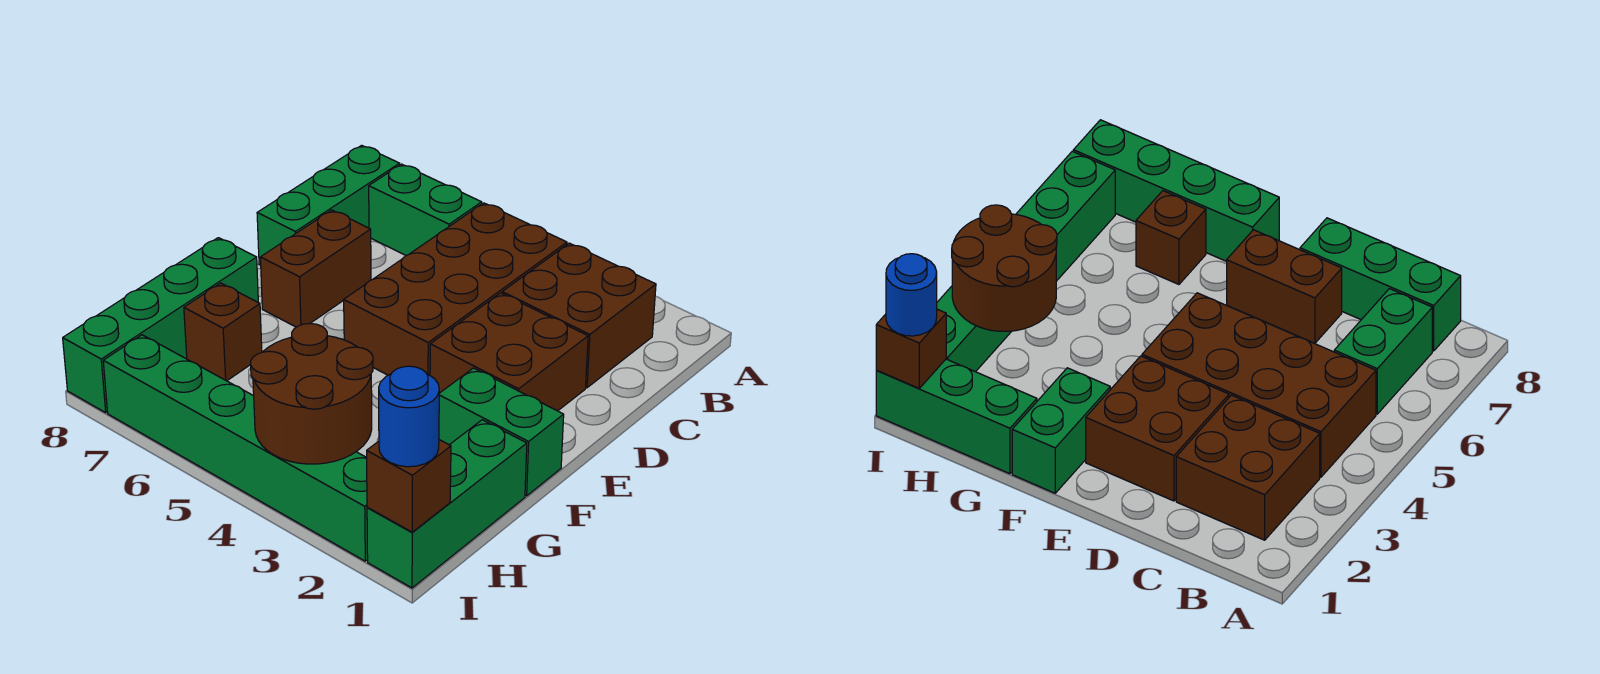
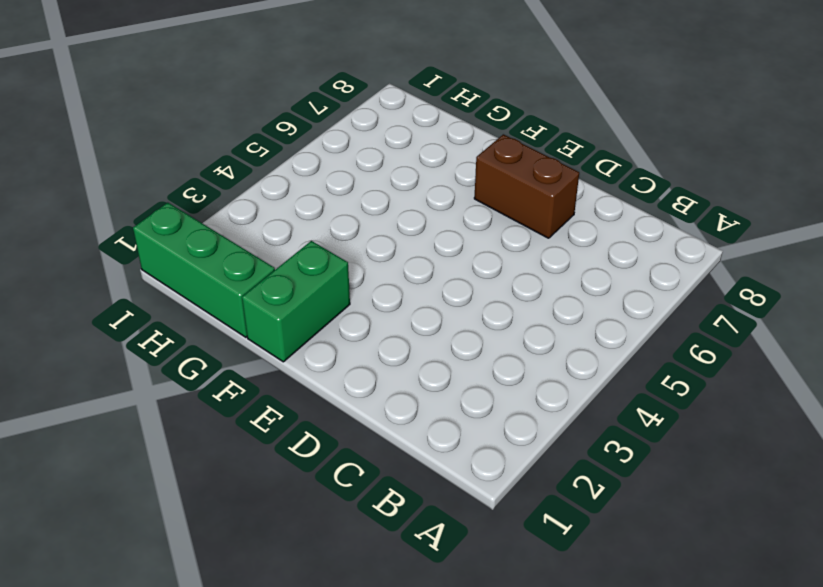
none -> brown 2x2 brick [502,243,656,388]
none -> brown 2x4 brick [344,203,567,375]
none -> green 1x2 brick [369,164,482,256]

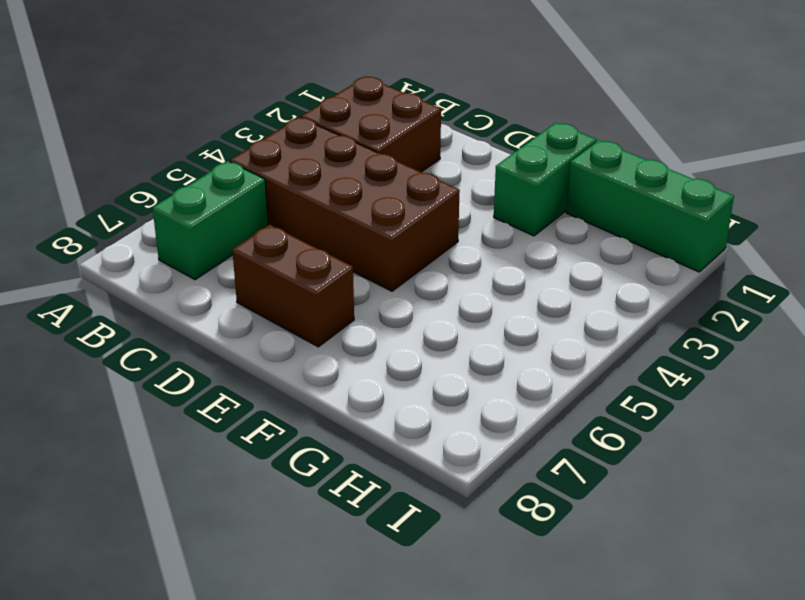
none -> green 1x3 brick [257,145,400,265]
none -> brown 2x2 brick [430,293,588,411]
none -> green 1x4 brick [63,238,258,413]

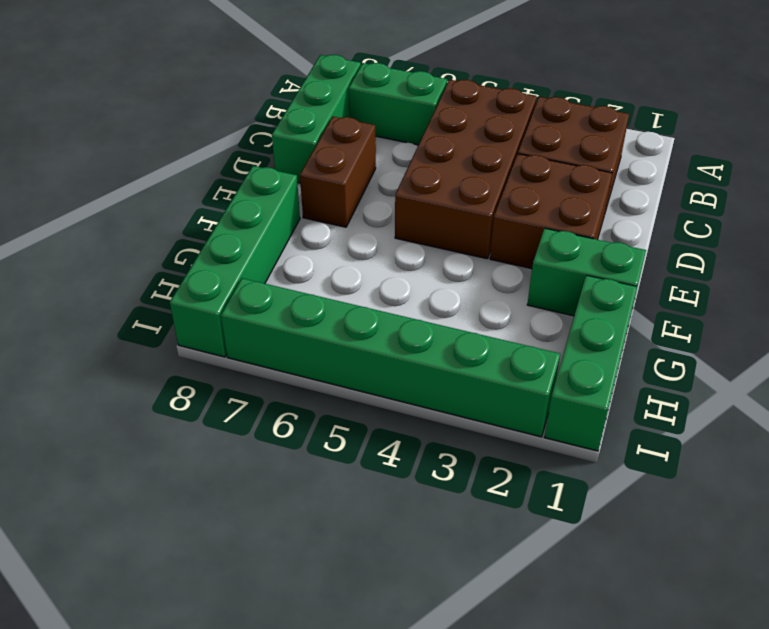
none -> brown 1x1 brick [184,283,262,381]
none -> brown 2x2 round brick [251,324,373,464]
none -> brown 1x1 brick [367,440,451,532]

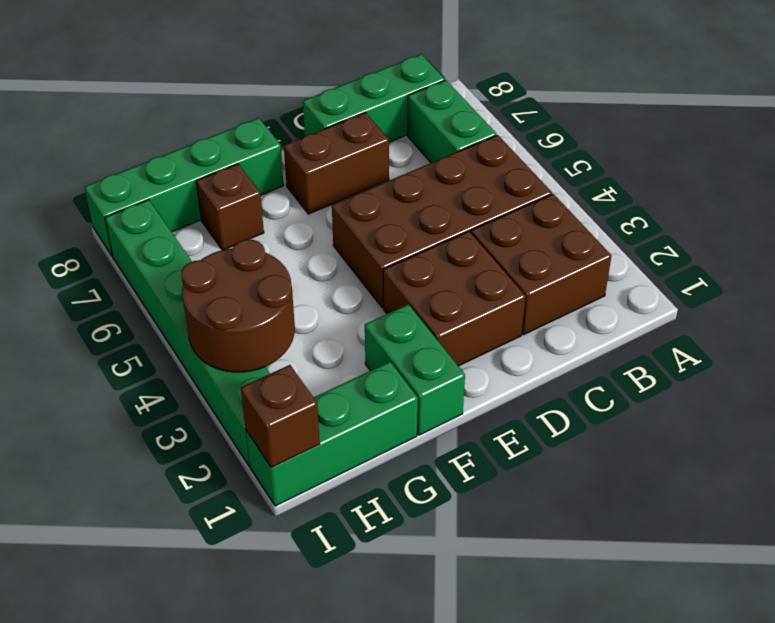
none -> blue 1x1 round brick [379,366,439,467]

